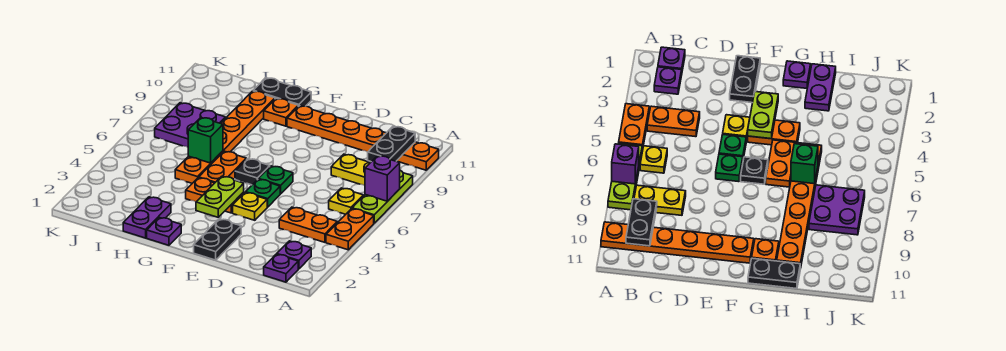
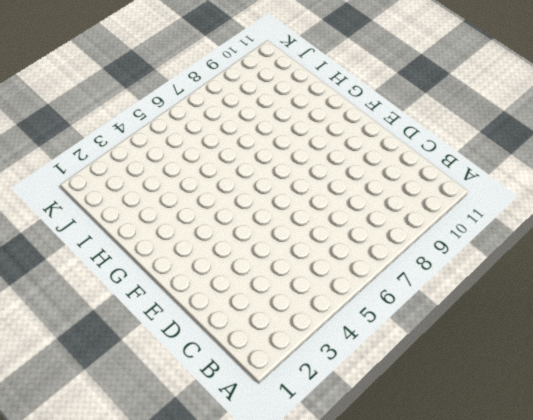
none -> orange 1x2 plate [326,209,374,250]
none -> lime 1x3 plate [352,170,413,223]
none -> orange 1x6 plate [287,106,439,170]

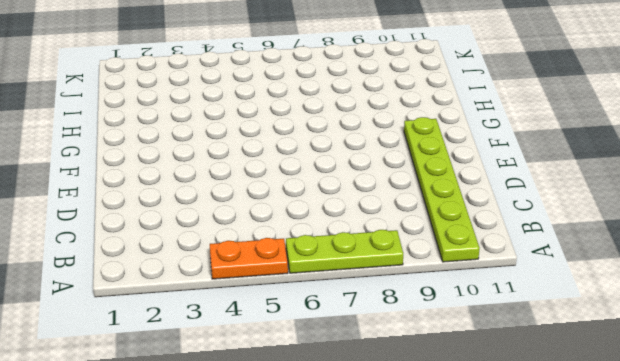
lime 1x6 plate [404,117,480,262] -> orange 1x6 plate [287,106,439,170]
none -> purple 1x1 plate [264,254,298,282]
none -> purple 1x1 plate [277,241,311,269]
none -> orange 1x2 plate [279,207,337,242]

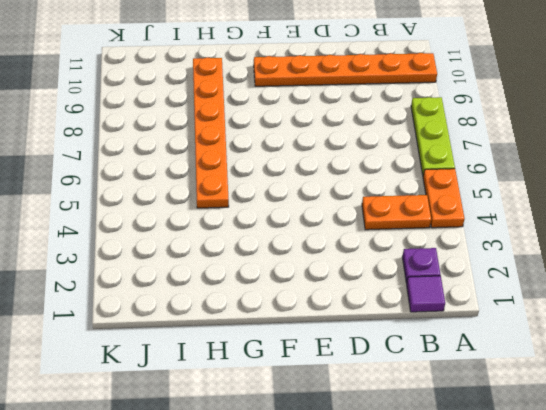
purple 1x1 tile [407,276,445,312] -> purple 1x1 plate [264,254,298,282]
none -> yellow 1x1 plate [329,188,363,214]
none -> yellow 1x2 plate [331,154,371,186]
none -> black 1x2 plate [194,219,241,260]

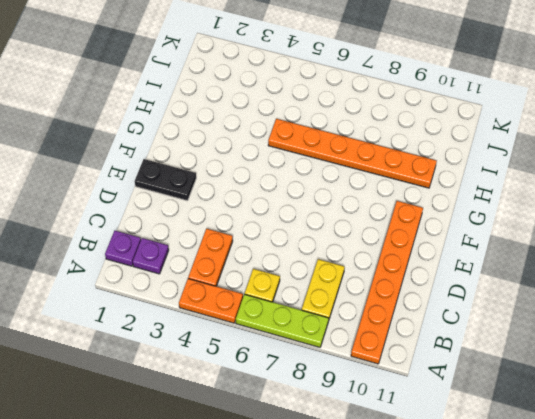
none -> yellow 1x1 plate [233,192,267,220]
none -> green 1x1 plate [246,179,280,207]
none -> green 1x1 plate [259,166,293,194]

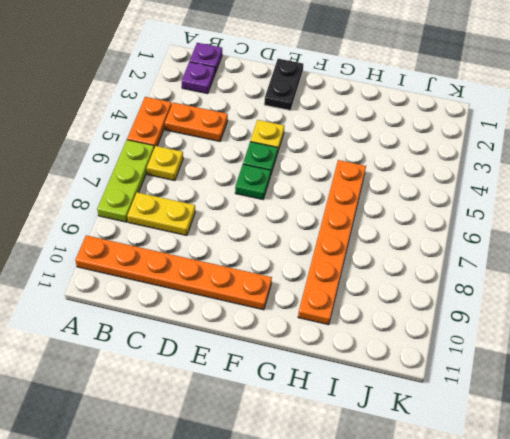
none -> orange 1x2 plate [186,178,244,213]
none -> black 1x1 plate [235,159,270,185]
none -> purple 1x1 plate [147,218,181,246]

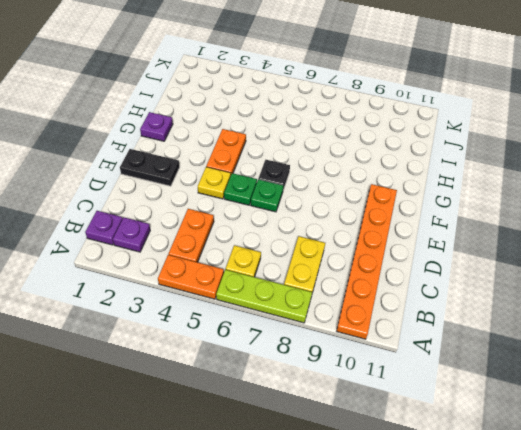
none -> orange 1x2 plate [199,151,246,183]
none -> orange 1x1 plate [264,98,298,126]
none -> black 1x2 plate [253,78,311,107]

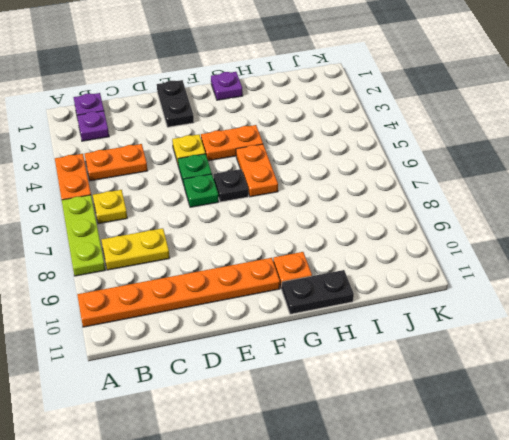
none -> purple 1x2 plate [123,197,171,238]
none -> orange 1x6 plate [175,91,275,183]
none -> purple 2x2 plate [155,103,226,147]

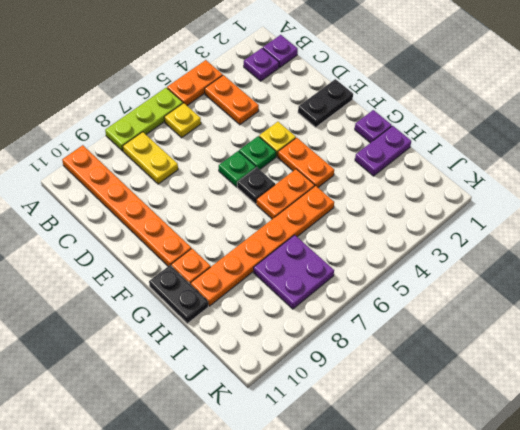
none -> purple 1x1 brick [365,156,400,201]
none -> black 1x2 plate [368,126,415,162]
none -> lime 1x2 plate [196,176,244,217]

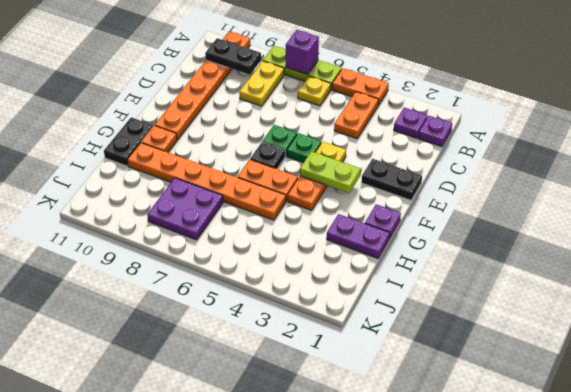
none -> green 1x1 brick [188,118,223,163]

